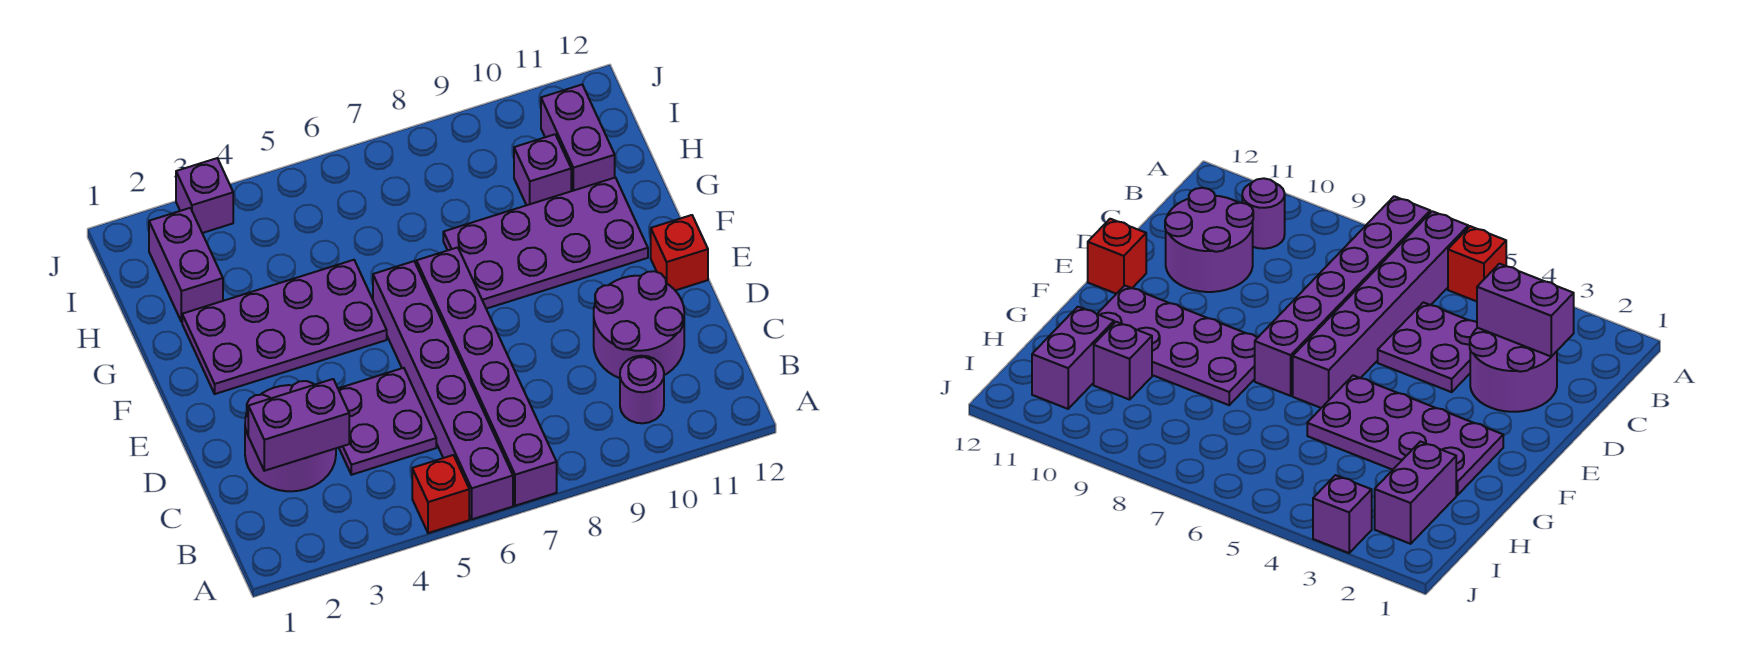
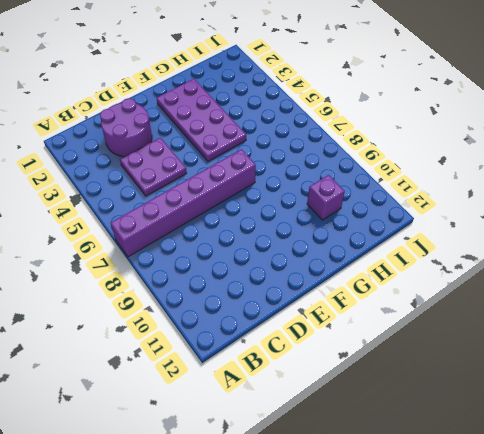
none -> red 1x1 brick [412,455,469,533]
none -> purple 1x6 brick [373,261,513,519]
none -> purple 1x1 round brick [620,356,664,423]

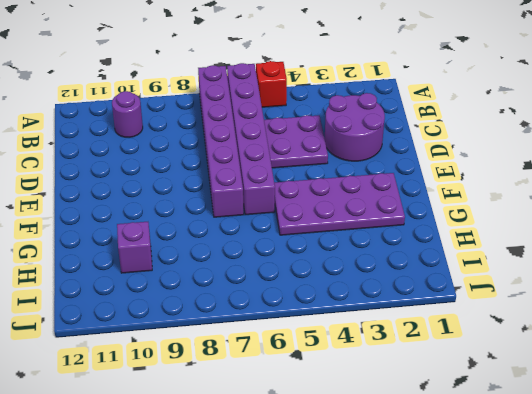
none -> purple 2x2 round brick [594,271,684,378]
none -> red 1x1 brick [651,215,708,290]
none -> purple 2x4 plate [443,178,648,309]

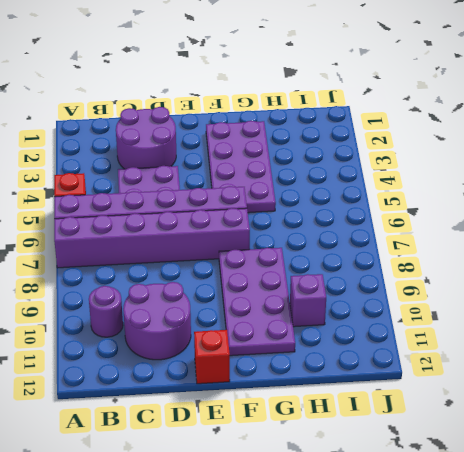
none -> purple 1x2 brick [149,208,223,322]
none -> purple 1x2 brick [541,85,615,191]
none -> purple 1x1 brick [176,158,233,233]

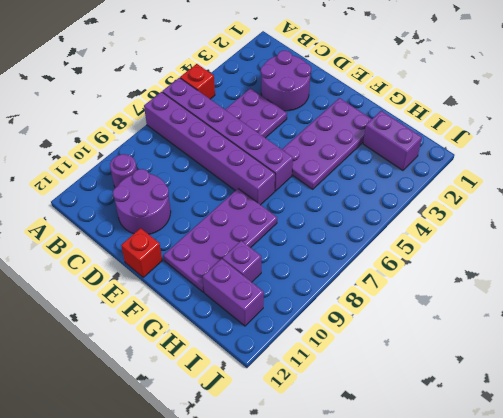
none -> purple 1x1 brick [176,158,233,233]
none -> purple 1x2 brick [248,379,349,471]

